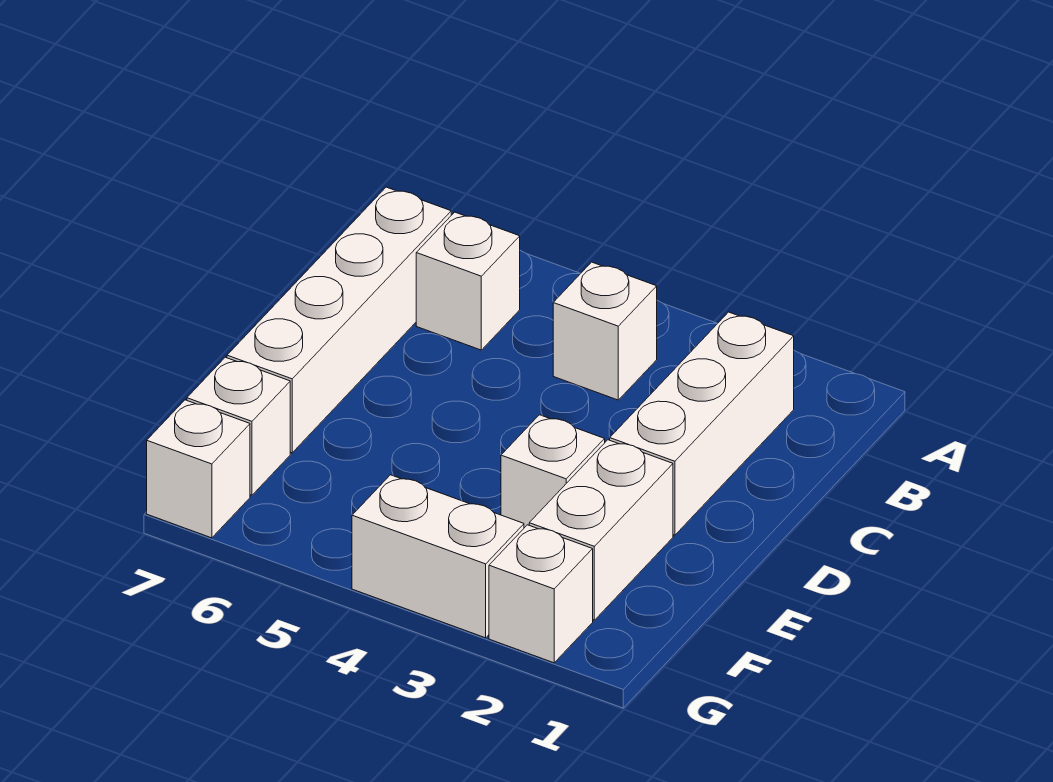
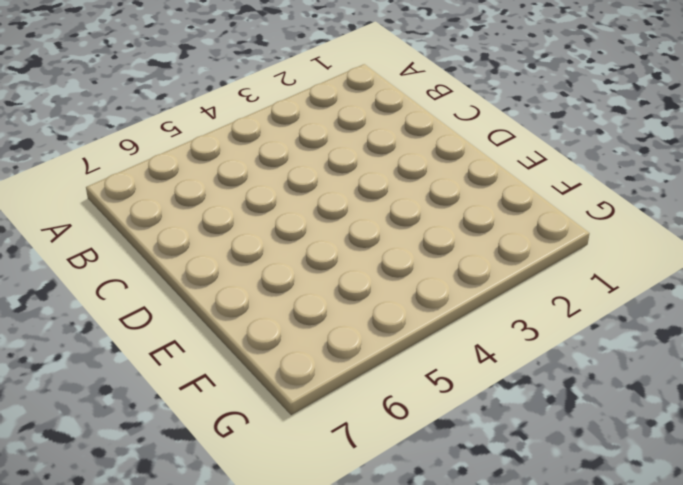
none -> white 1x3 brick [610,312,794,535]
none -> white 1x1 brick [553,262,657,400]

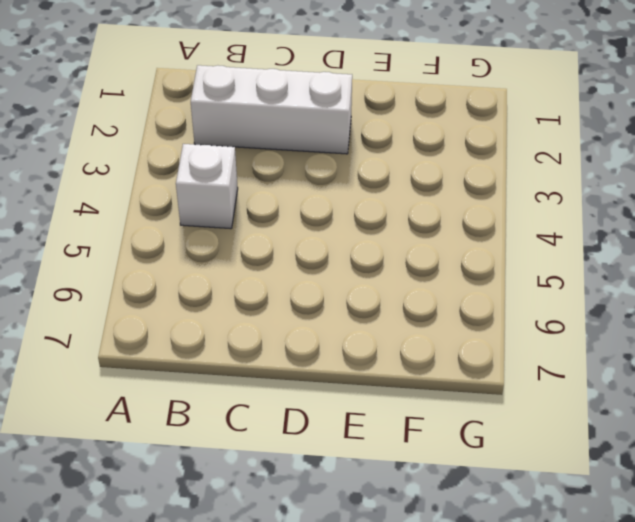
none -> white 1x1 brick [416,212,520,350]
none -> white 1x4 brick [227,187,451,453]

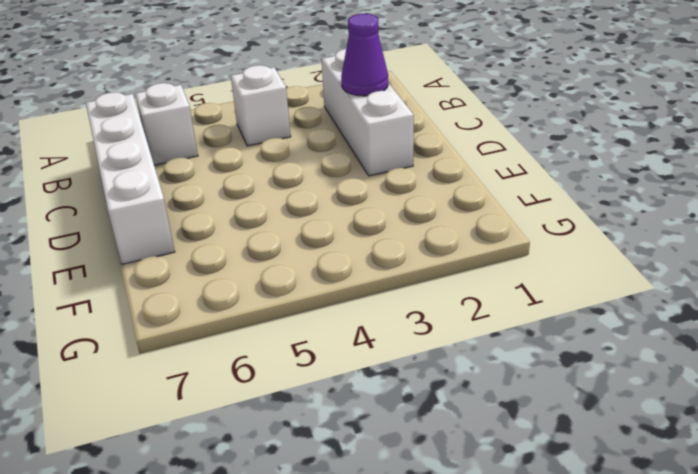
purple 1x1 cone [341,14,388,96] -> none
none -> white 1x2 brick [529,440,673,620]
none -> white 1x1 brick [501,415,605,528]

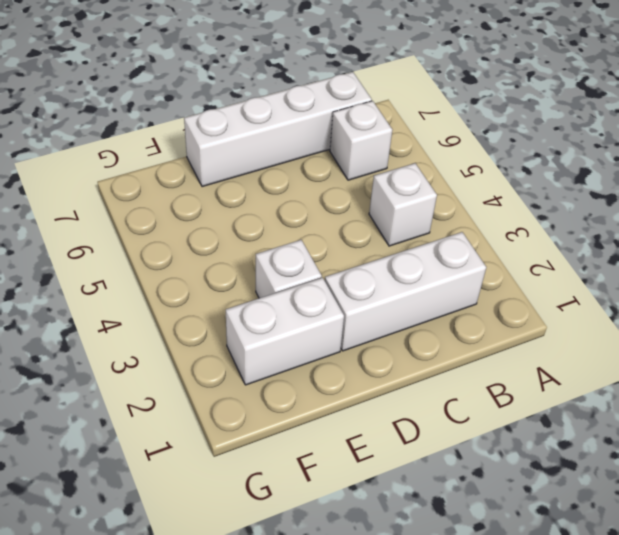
none -> white 1x1 brick [187,357,290,495]
none -> white 1x1 brick [489,525,593,663]

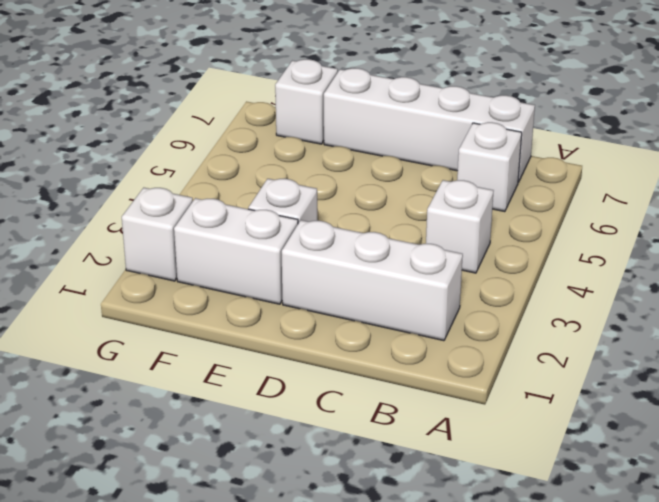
none -> white 1x2 brick [352,475,524,638]
none -> white 1x1 brick [147,400,250,538]

